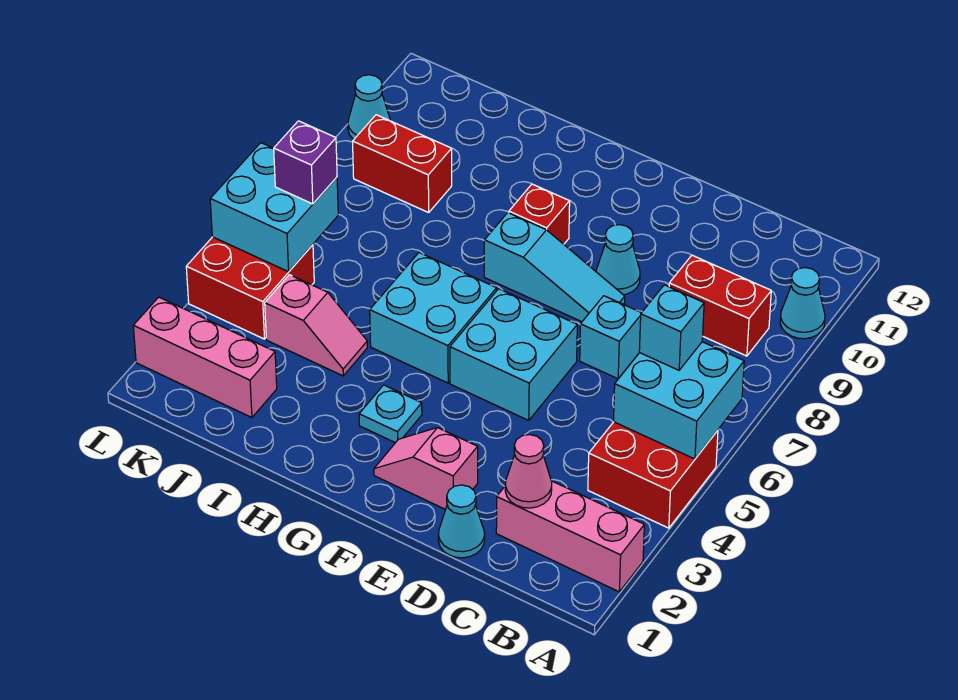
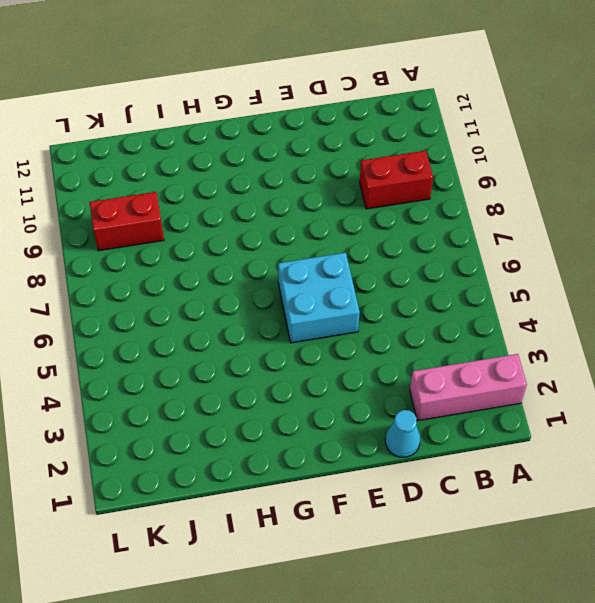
none -> red 2x2 brick [588,422,718,528]
none -> cyan 1x1 cone [780,268,825,339]
none -> cyan 1x1 brick [580,296,641,379]

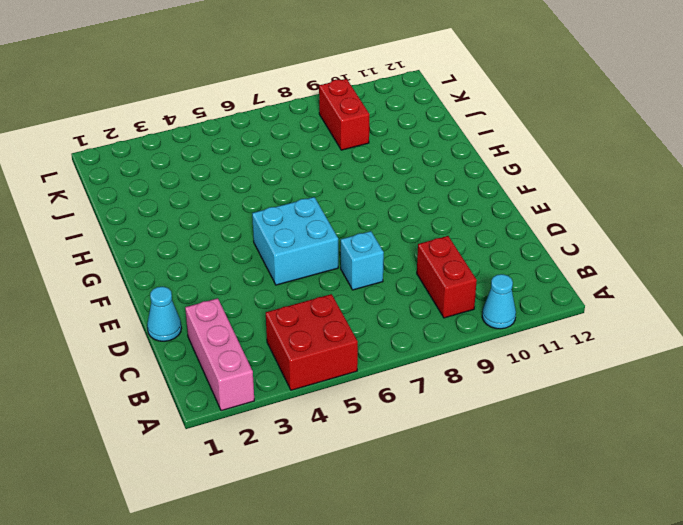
none -> pink 1x2 slope [374,428,478,510]
none -> cyan 1x3 slope [484,213,625,322]
none -> cyan 1x1 cone [596,225,640,295]

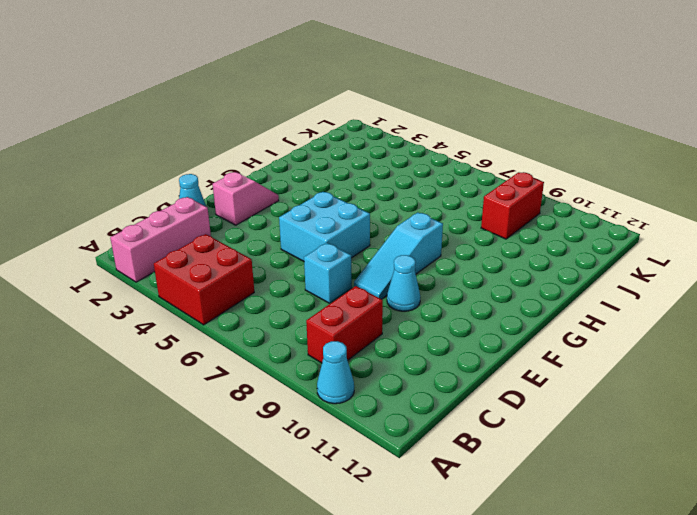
none -> cyan 1x1 plate [359,385,422,443]
none -> cyan 2x2 brick [370,253,497,383]
none -> red 1x1 brick [509,184,570,244]

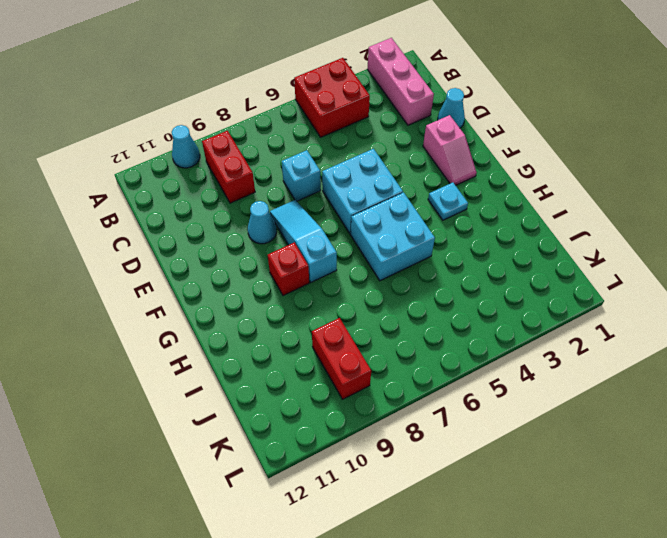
none -> pink 1x2 slope [265,275,367,376]
none -> pink 1x3 brick [133,297,277,418]
none -> red 2x2 brick [186,237,314,339]

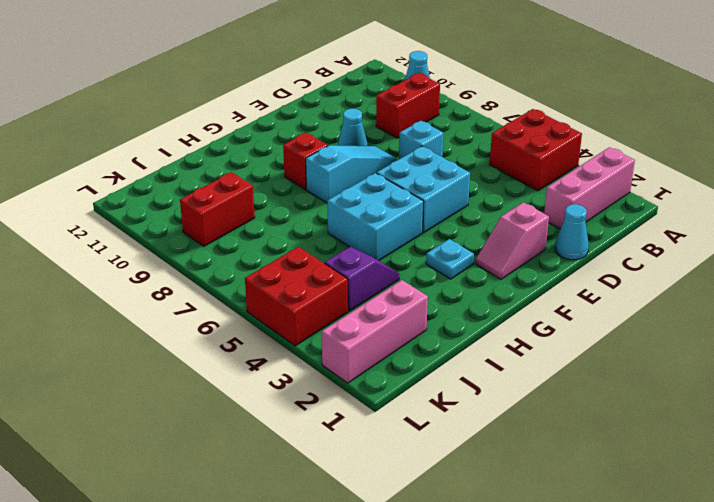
purple 1x2 slope [325,247,399,311] -> pink 1x2 slope [265,275,367,376]
none -> cyan 1x1 cone [348,75,391,139]
none -> cyan 2x2 brick [614,342,744,459]
none -> pink 1x1 cone [505,435,552,508]

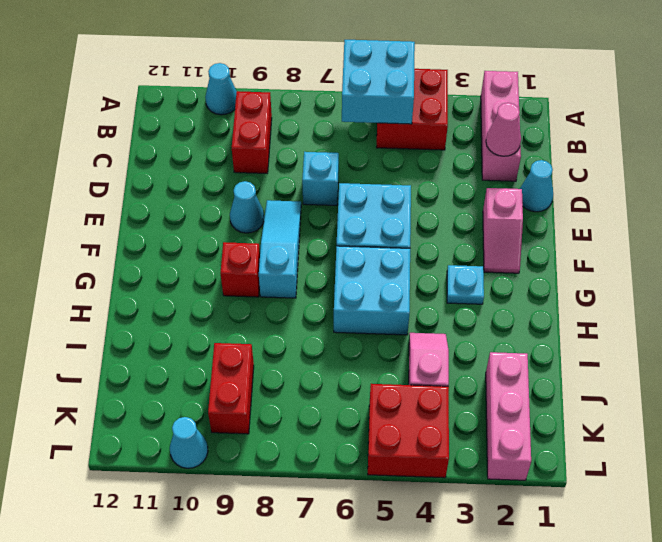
none -> cyan 2x2 brick [210,143,338,272]
none -> cyan 1x1 brick [639,285,704,370]
none -> purple 1x1 brick [274,121,337,204]

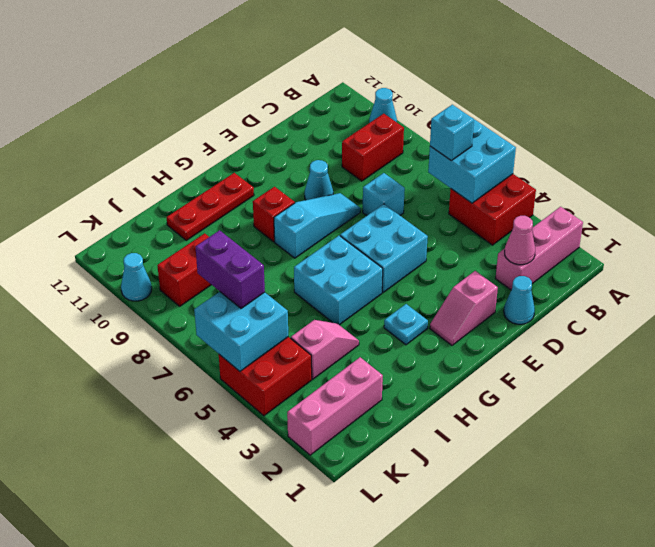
red 1x3 plate [166,173,254,240] -> none
purple 1x2 brick [196,230,265,308] -> purple 1x1 brick [274,121,337,204]

